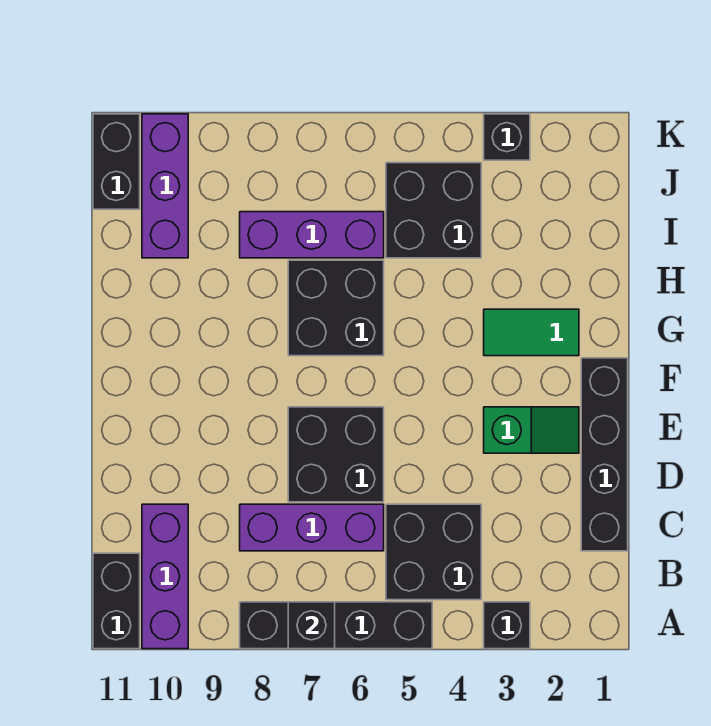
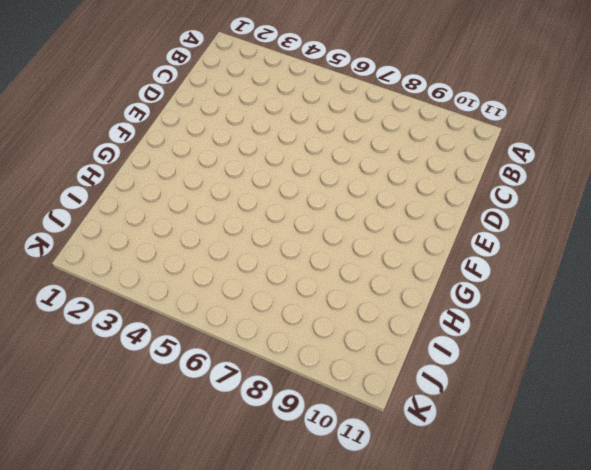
none -> black 1x1 brick [484,602,530,649]
none -> black 1x4 brick [240,602,432,649]
none -> purple 1x3 brick [142,504,188,649]

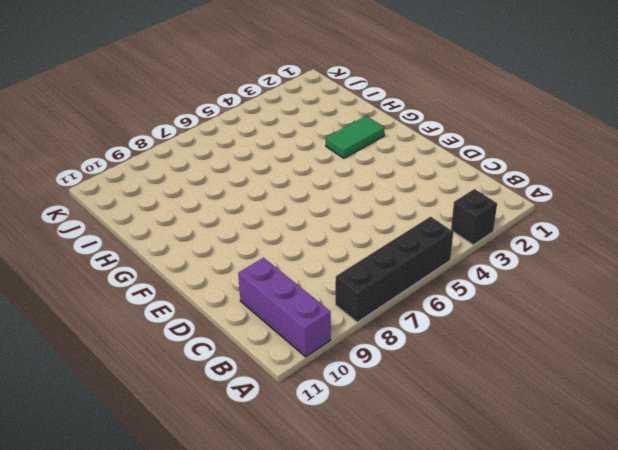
none -> black 1x2 brick [93,553,140,649]
none -> black 2x2 brick [386,504,481,600]
none -> black 1x4 brick [581,358,628,551]

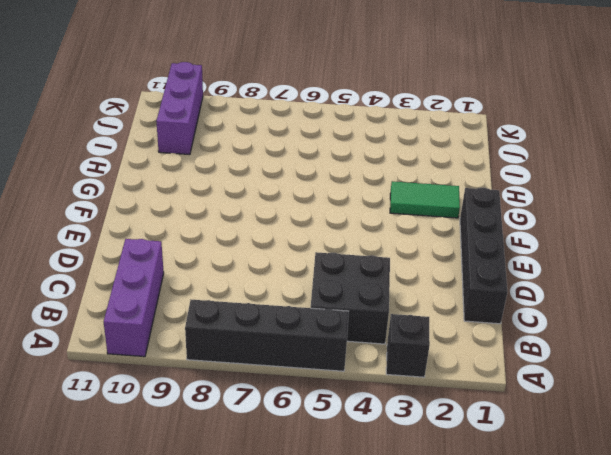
none -> black 1x2 brick [93,553,140,649]
none -> purple 1x3 brick [240,504,384,551]
none -> black 2x2 brick [288,407,384,502]

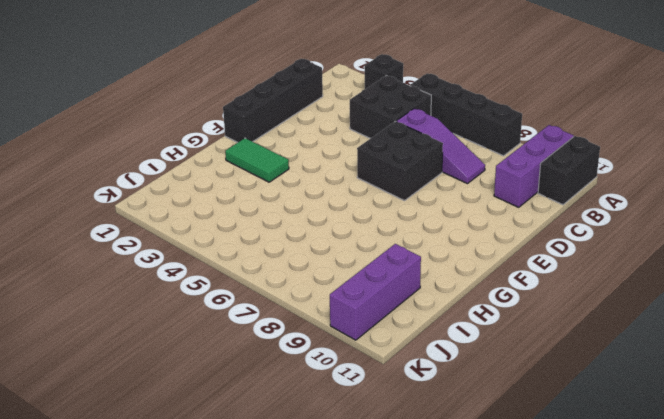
purple 1x3 slope [396,108,485,184] -> purple 1x3 brick [240,504,384,551]
none -> green 1x2 slope [484,407,579,453]
none -> black 2x2 brick [288,260,384,356]
none -> black 2x2 brick [386,163,481,258]

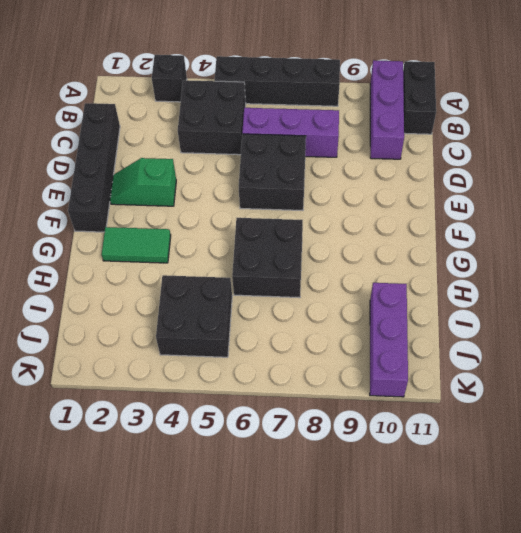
none -> purple 1x3 brick [240,212,384,258]
none -> black 1x2 brick [93,114,140,209]
none -> black 1x1 brick [484,114,530,160]

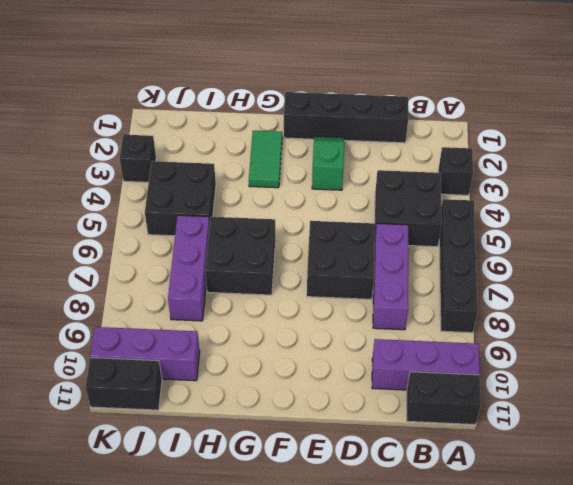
none -> black 1x1 brick [288,602,335,649]

